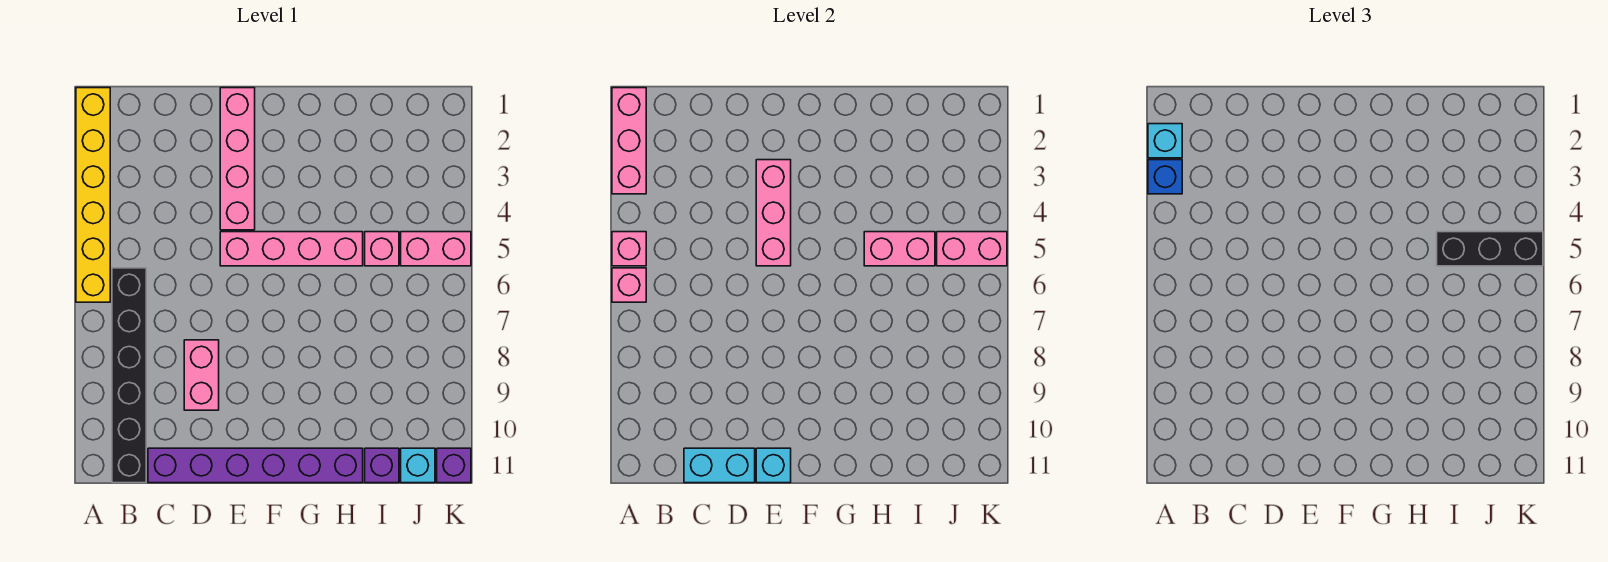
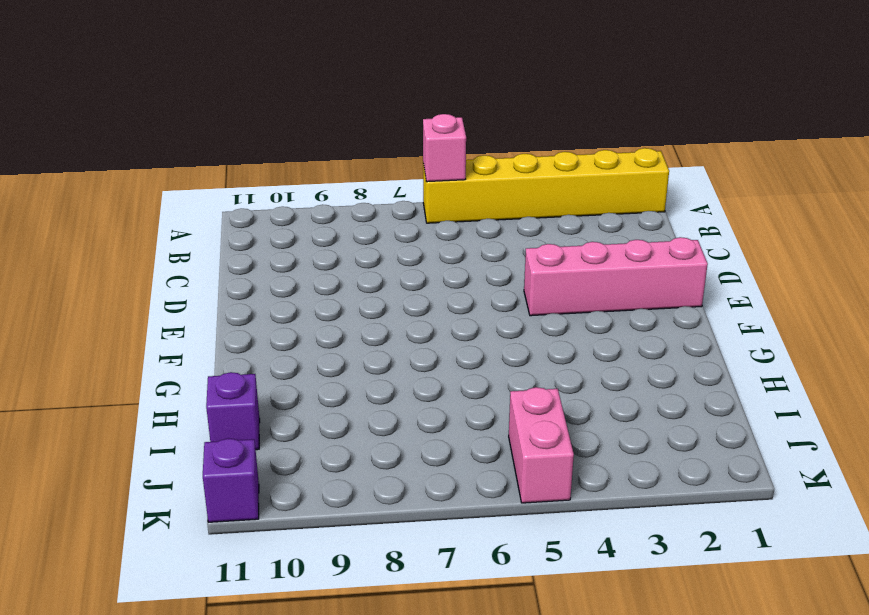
none -> black 1x6 brick [112,268,146,483]
none -> purple 1x6 brick [148,448,363,483]
none -> pink 1x2 brick [184,340,219,410]

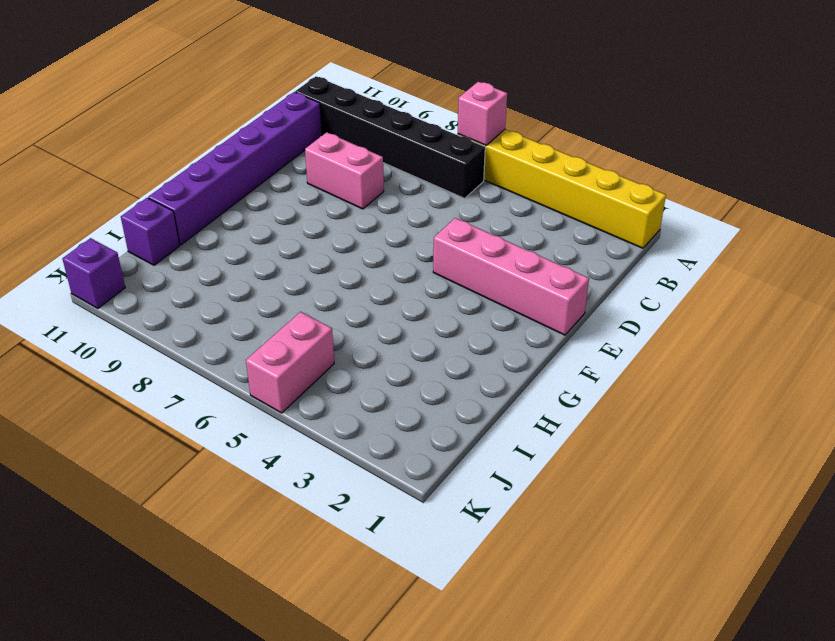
none -> pink 1x4 brick [220,232,363,266]
none -> pink 1x1 brick [365,232,399,266]
none -> cyan 1x1 brick [401,448,435,483]

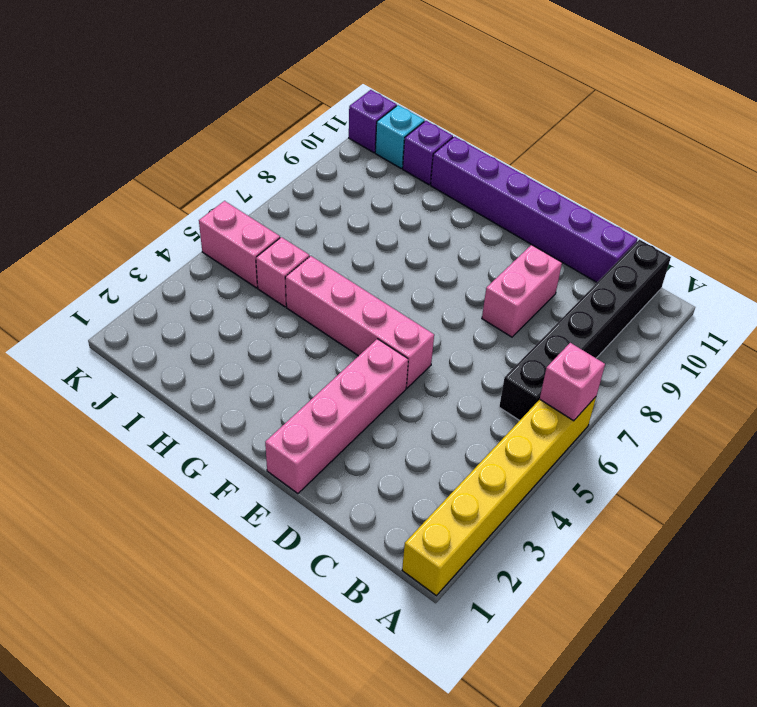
none -> pink 1x3 brick [612,88,646,194]
none -> pink 1x1 brick [612,232,646,266]
none -> cyan 1x2 brick [684,448,755,483]

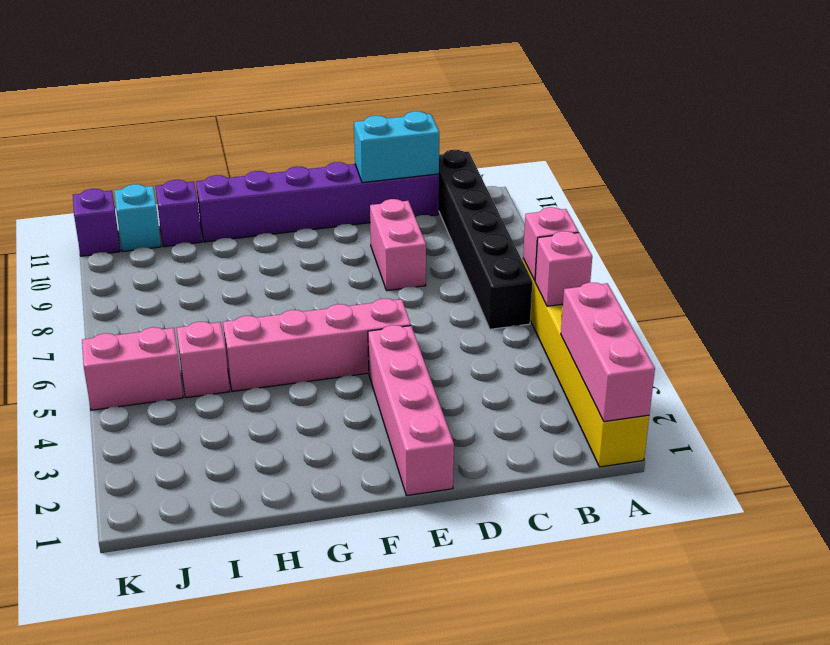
none -> pink 1x3 brick [756,160,791,266]
none -> cyan 1x1 brick [756,448,791,483]
none -> pink 1x2 brick [864,232,935,266]

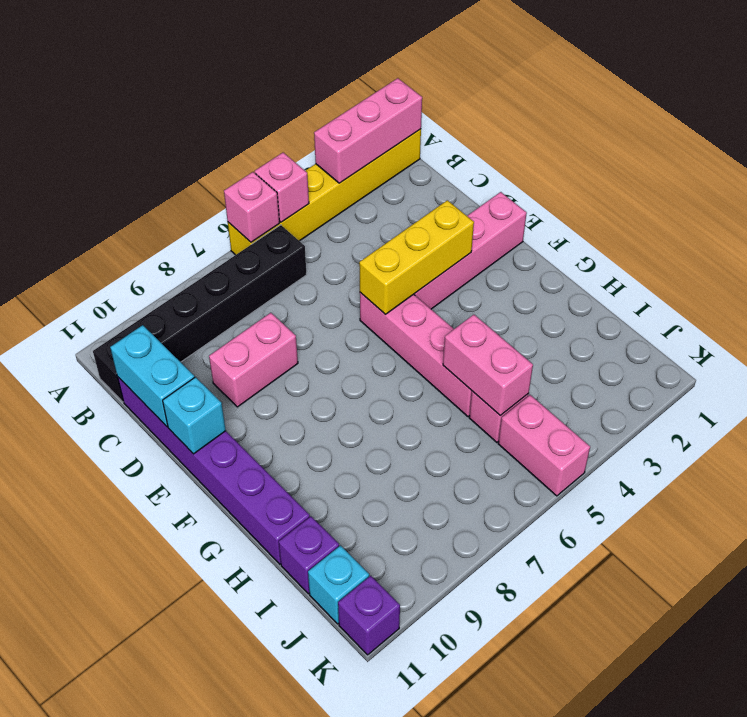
yellow 1x3 brick [359,200,474,315] -> pink 1x3 brick [756,160,791,266]
none -> pink 1x2 brick [937,232,1007,266]
none -> cyan 1x1 brick [1148,124,1182,158]
none -> blue 1x1 brick [1148,160,1182,194]

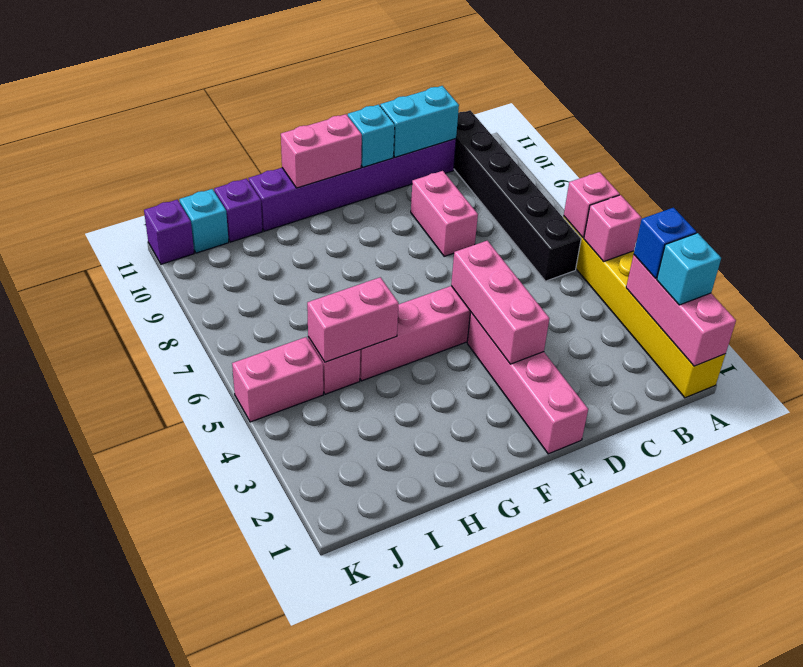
pink 1x2 brick [281,114,362,188] -> pink 1x2 brick moved to [937,232,1007,266]
none -> black 1x3 brick [1437,232,1543,266]

